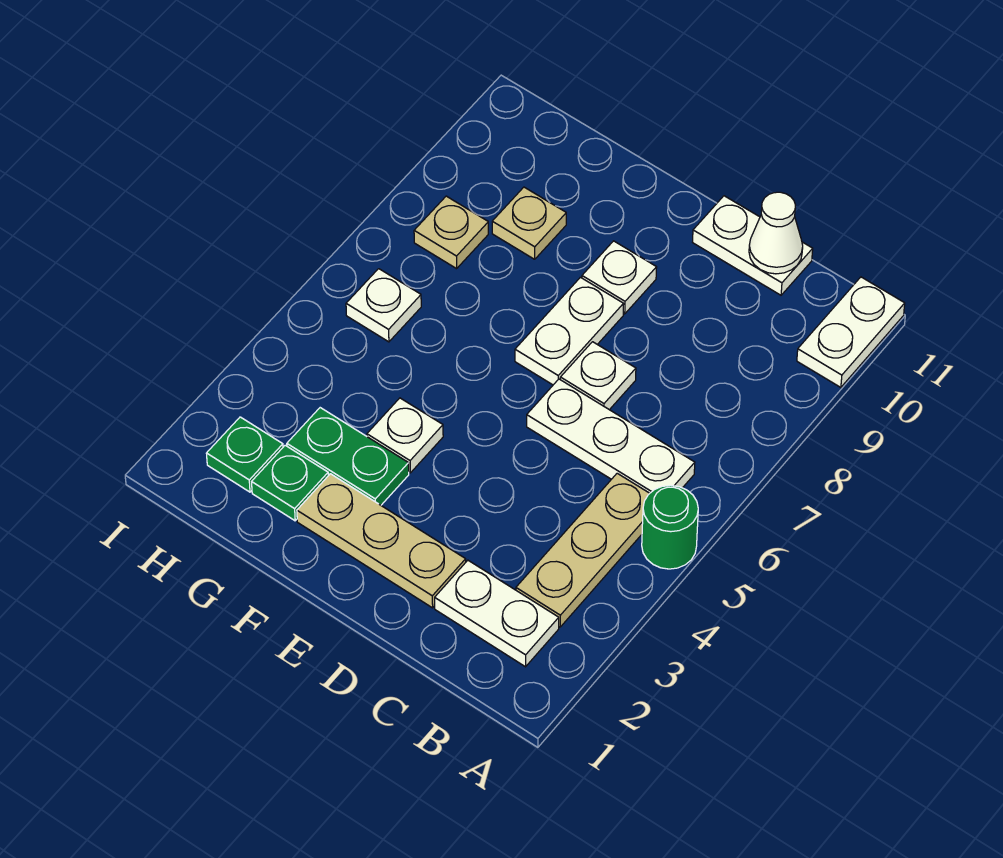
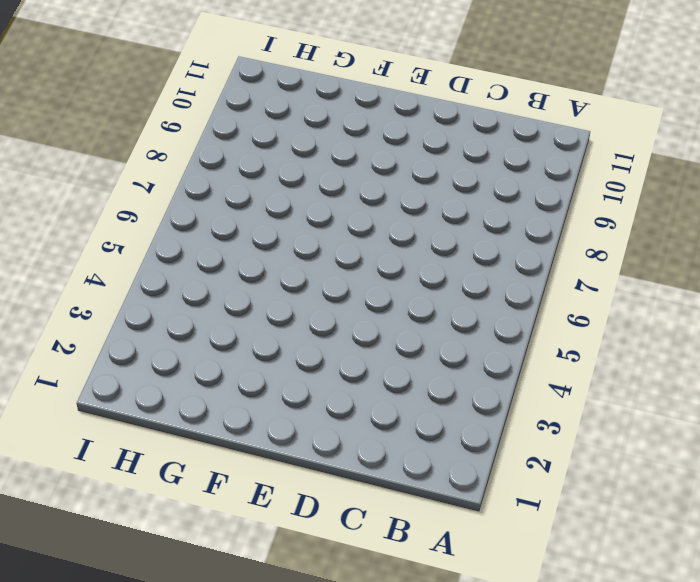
none -> green 1x1 round brick [642,485,698,569]
none -> white 1x2 plate [797,277,905,387]
none -> white 1x2 plate [435,560,559,667]

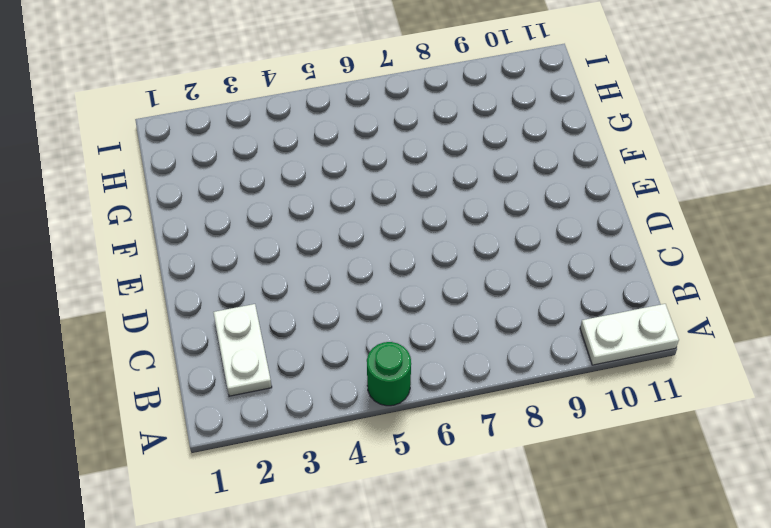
none -> tan 1x3 plate [516,473,650,627]
none -> white 1x3 plate [527,379,695,493]
none -> white 1x2 plate [693,196,813,295]

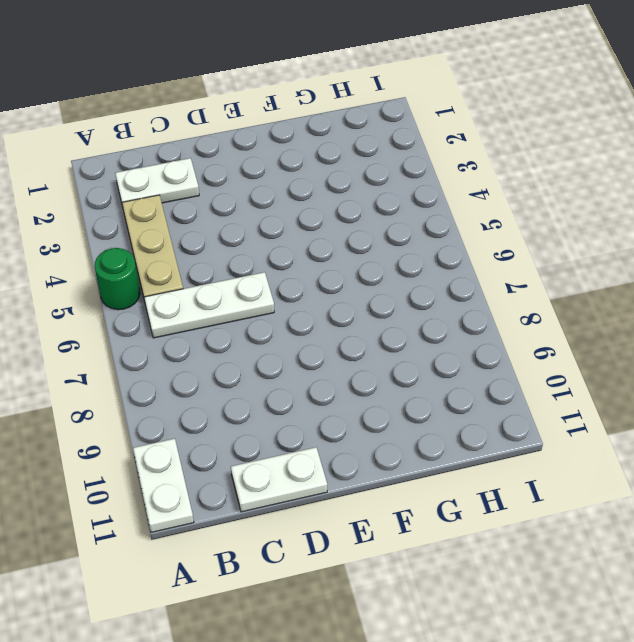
none -> tan 1x3 plate [297,474,466,608]
none -> white 1x1 plate [560,342,636,410]
none -> white 1x2 plate [515,277,624,385]

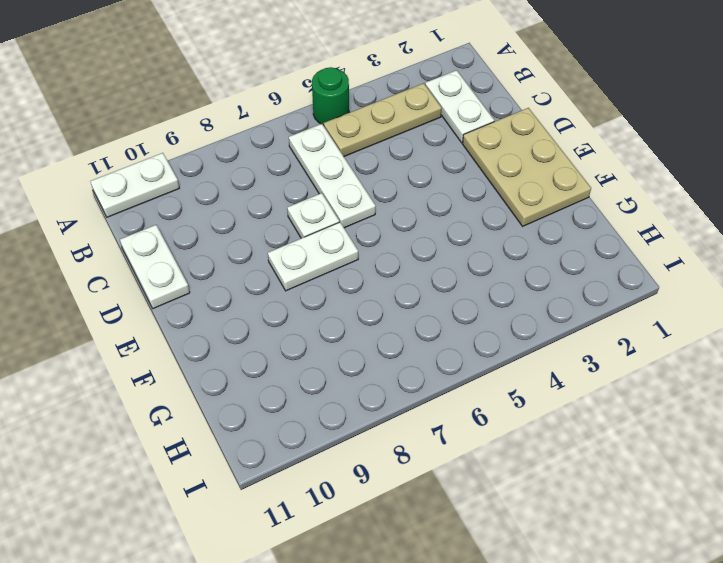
tan 2x3 plate [463,108,591,226] -> tan 1x3 plate [297,474,466,608]
none -> white 1x1 plate [582,241,657,314]
none -> green 1x2 plate [287,408,409,505]
none -> white 1x1 plate [367,398,443,473]

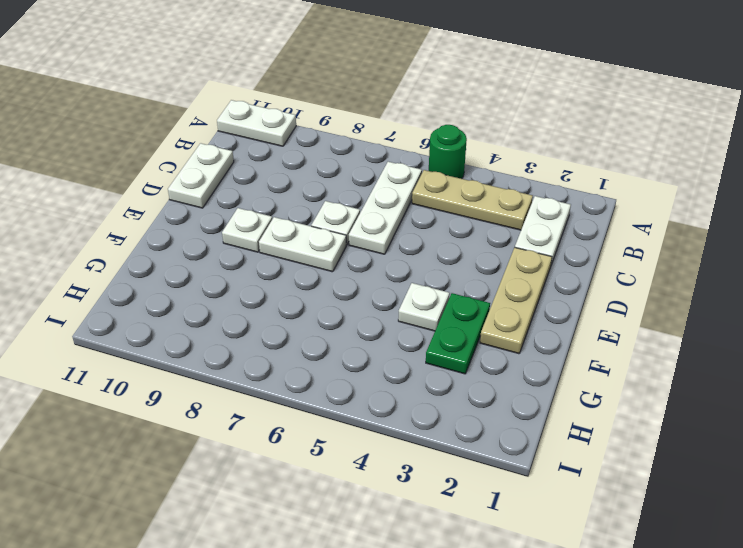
none -> green 1x1 plate [252,445,328,521]
none -> tan 1x1 plate [492,187,566,259]
none -> green 1x1 plate [206,417,283,492]

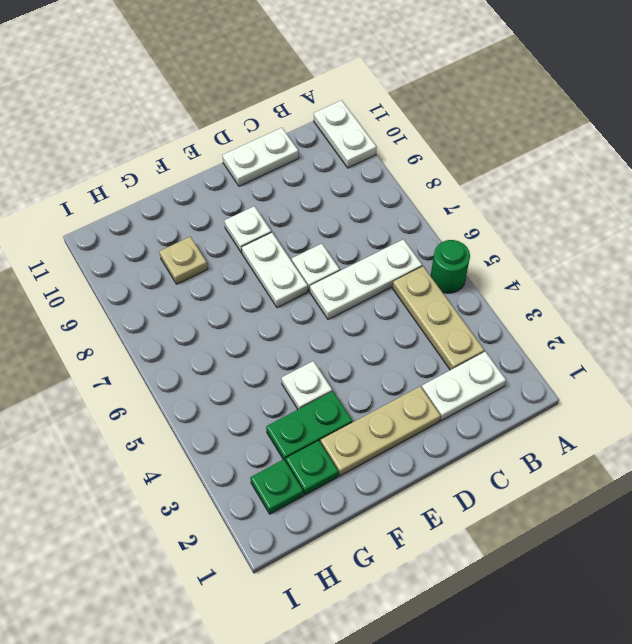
none -> white 1x1 plate [346,269,421,342]
none -> tan 1x1 plate [414,196,488,269]
none -> white 1x1 cone [749,192,803,274]

